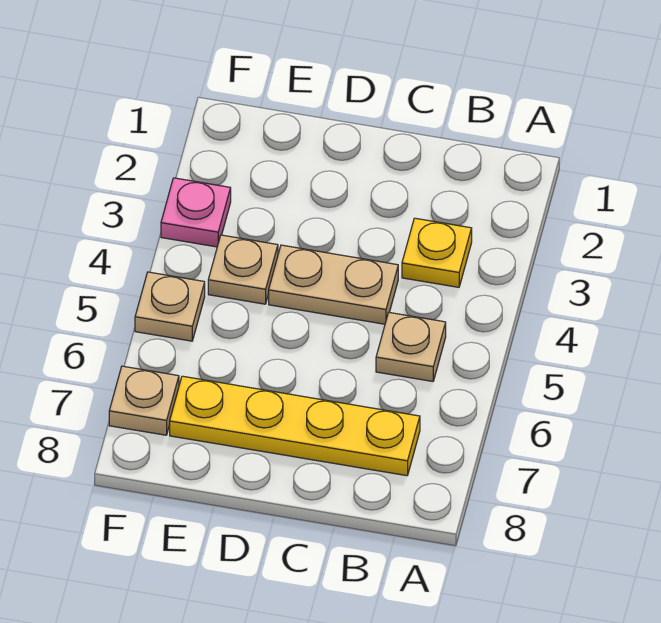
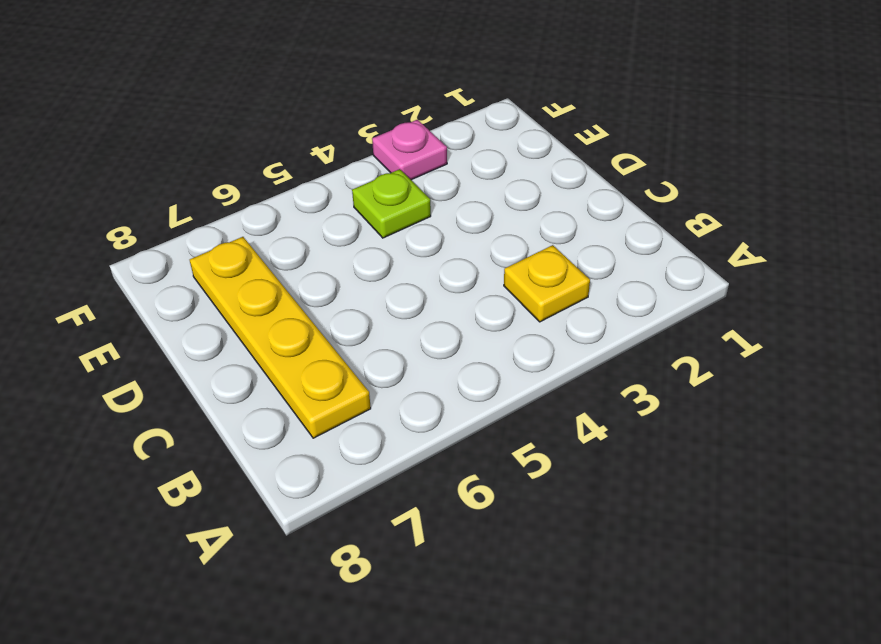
lime 1x1 plate [352,169,431,238] -> tan 1x1 plate [208,235,278,304]
none -> tan 1x1 plate [376,312,446,381]
none -> tan 1x2 plate [269,245,398,324]

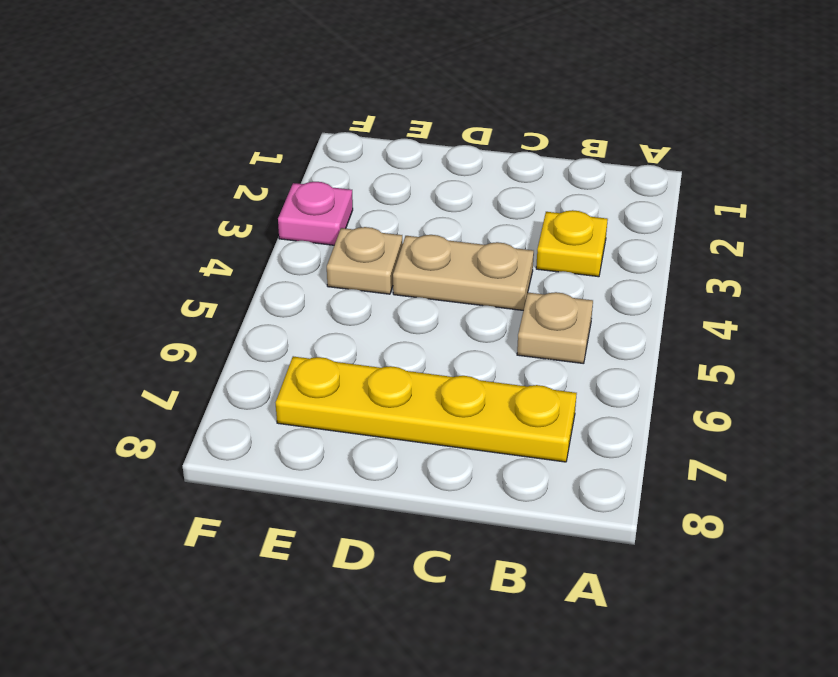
none -> tan 1x1 plate [135,272,205,341]
none -> tan 1x1 plate [109,366,179,435]

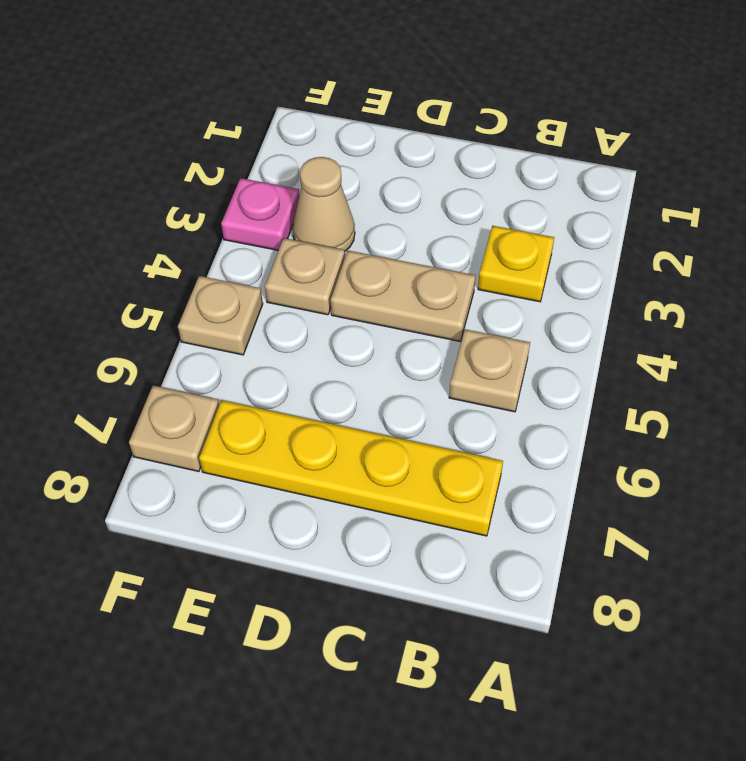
tan 1x1 cone [293,157,355,251] -> none

